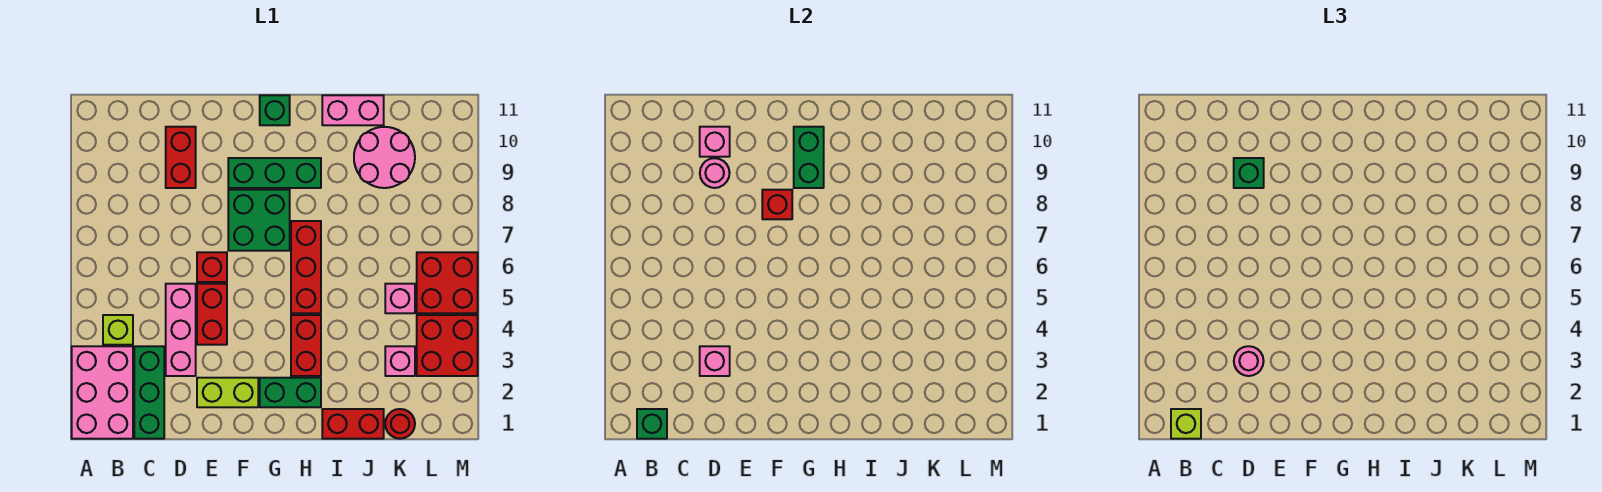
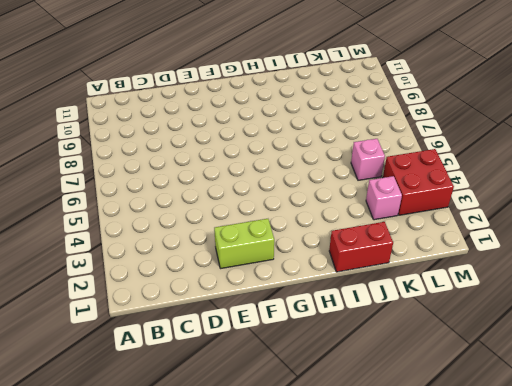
none -> pink 2x3 brick [72,346,133,439]
none -> lime 1x1 brick [103,315,133,345]
none -> green 1x3 brick [134,346,164,439]
none -> pink 1x3 brick [166,284,196,376]

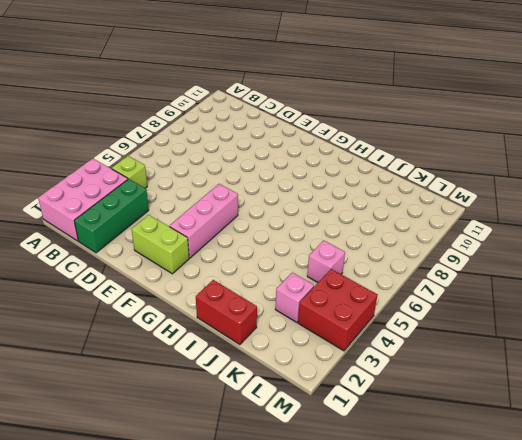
pink 1x3 brick [169,184,238,258] -> pink 1x3 brick moved to [166,284,196,376]
none -> red 1x2 brick [166,127,196,188]
none -> red 1x2 brick [197,284,227,345]
none -> red 1x1 brick [197,252,227,282]
none -> green 2x2 brick [228,190,290,251]

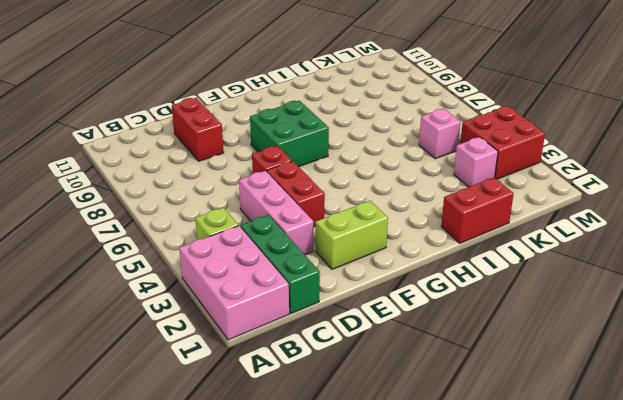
none -> green 1x3 brick [228,158,321,188]
none -> green 1x2 brick [260,378,321,407]
none -> green 1x1 brick [260,95,290,125]
none -> red 1x2 brick [291,315,321,376]

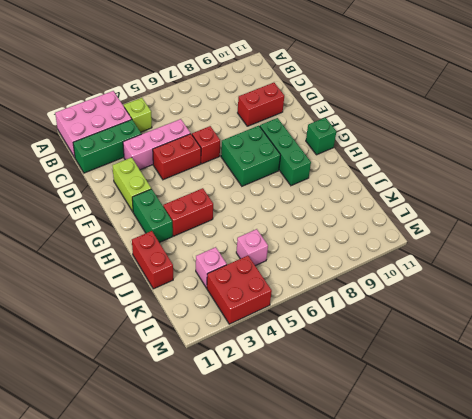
none -> red 1x3 brick [291,221,321,313]
none -> pink 1x2 brick [322,95,384,125]
none -> pink 2x2 round brick [354,127,415,188]
none -> red 1x1 round brick [385,409,415,439]

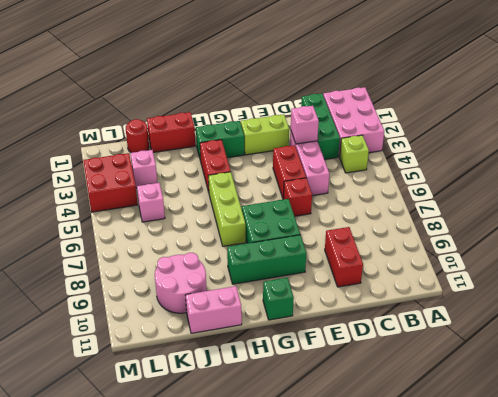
lime 1x3 brick [208,172,246,246] -> red 1x3 brick [291,221,321,313]
none -> red 2x2 brick [417,252,478,313]
none -> green 1x1 brick [637,409,667,439]
none -> pink 1x1 round brick [700,158,730,188]
none -> pink 1x1 brick [700,127,730,157]

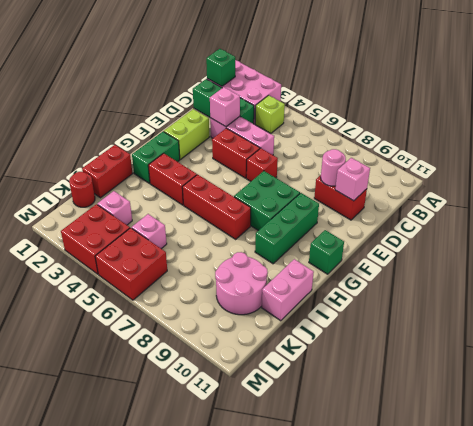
none -> red 1x1 brick [762,190,792,219]
none -> green 1x2 brick [794,127,824,188]
none -> lime 1x1 brick [1171,409,1201,439]
none -> pink 1x1 round brick [1234,346,1264,376]

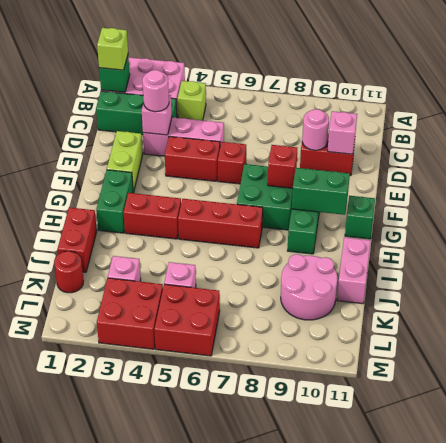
none -> green 1x1 brick [1234,158,1264,188]

